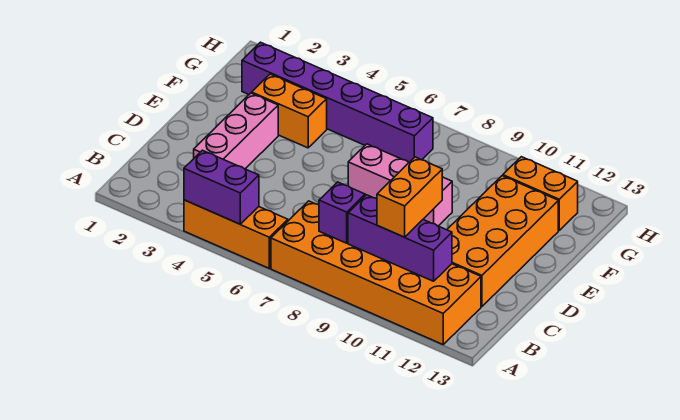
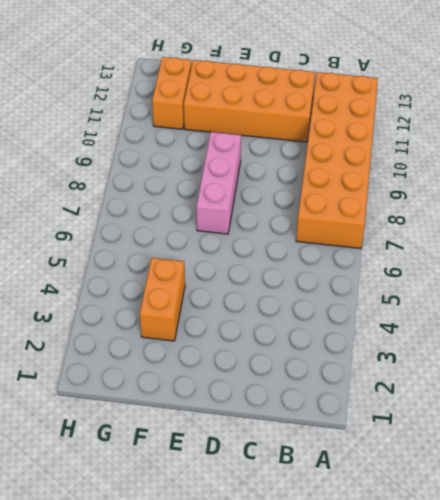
none -> orange 1x3 brick [184,200,288,268]
none -> pink 1x3 brick [194,93,278,169]
none -> purple 1x6 brick [242,42,433,162]

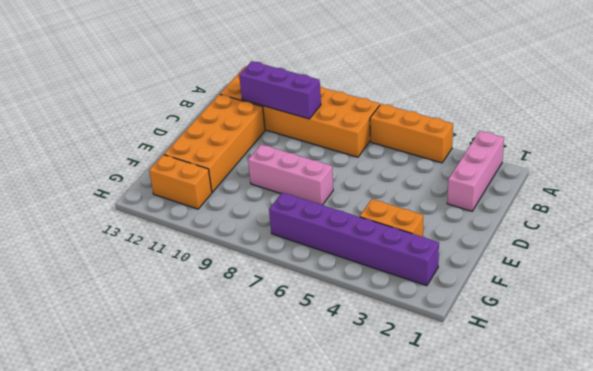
pink 1x3 brick [447,131,504,211] -> pink 1x3 brick moved to [194,93,278,169]
none -> purple 1x2 brick [184,150,259,224]
none -> purple 1x1 brick [319,182,365,243]
none -> orange 1x2 brick [377,157,442,237]

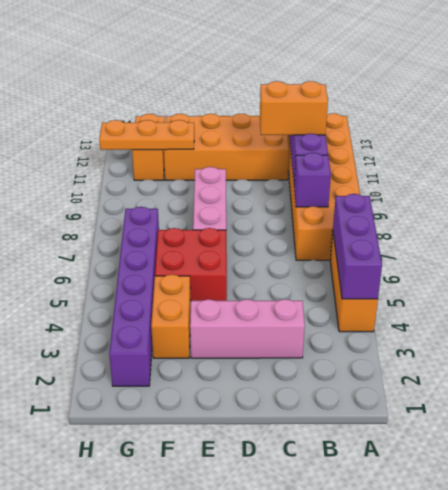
purple 1x3 brick [333,194,382,299] -> purple 1x2 brick [184,150,259,224]
red 2x2 brick [155,228,227,301] -> none
orange 1x3 plate [99,120,194,150] -> none

